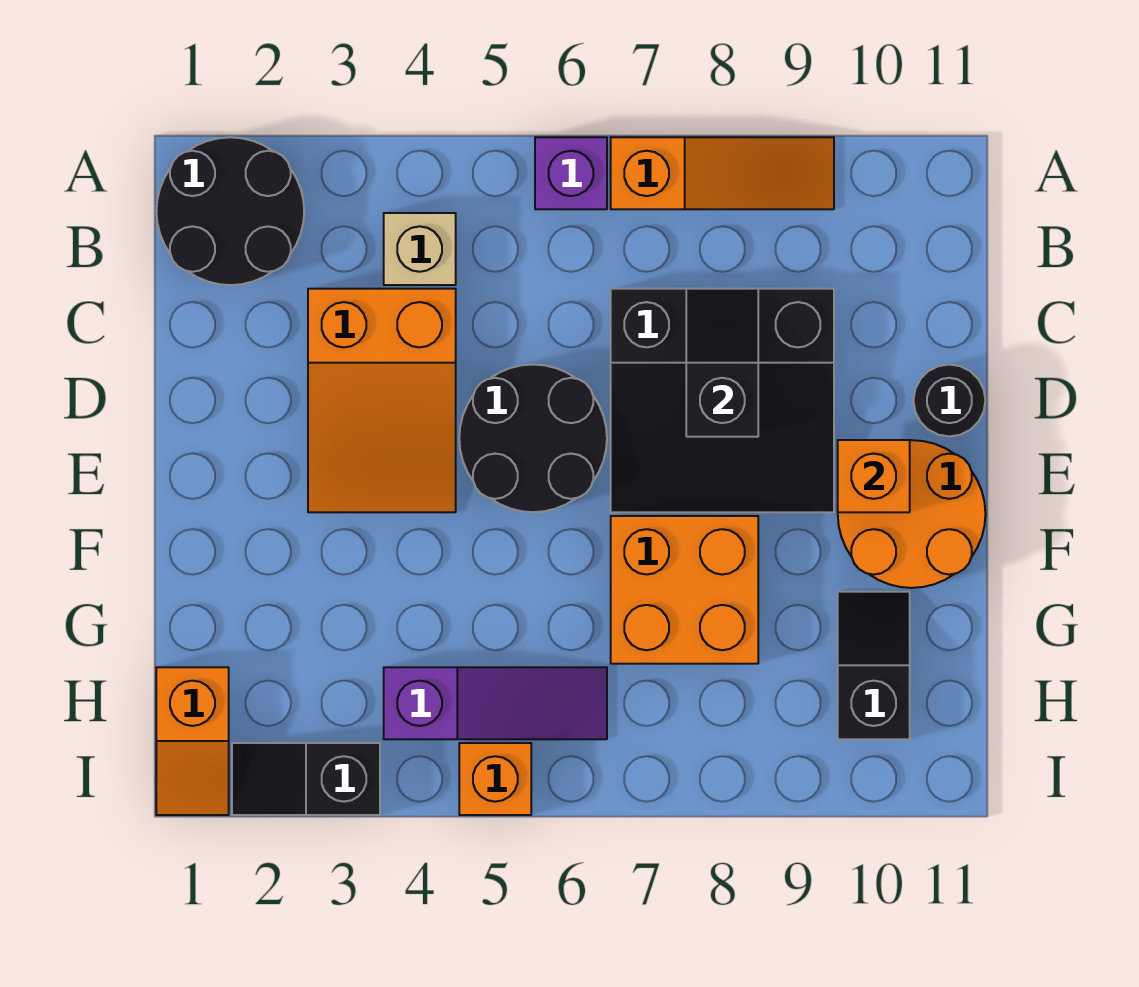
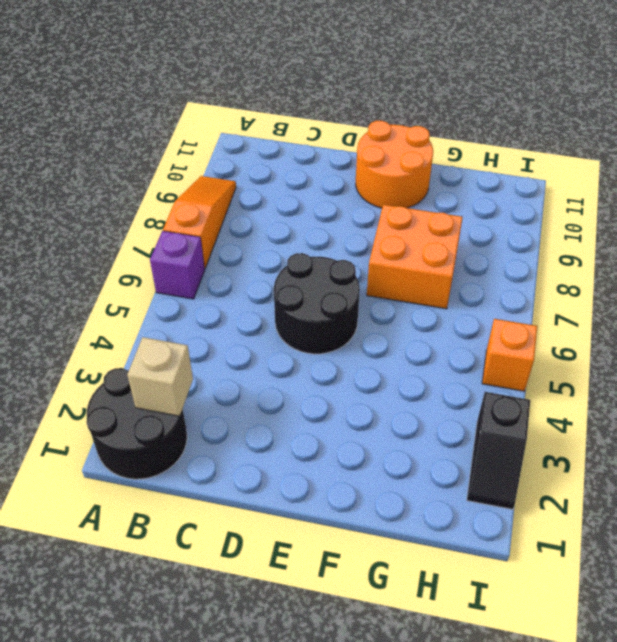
tan 1x1 brick [127,337,193,416] -> tan 1x1 brick moved to [384,213,456,285]
none -> orange 2x3 slope [308,289,456,512]
none -> black 3x3 slope [611,289,834,512]
none -> black 1x1 round brick [913,365,985,436]

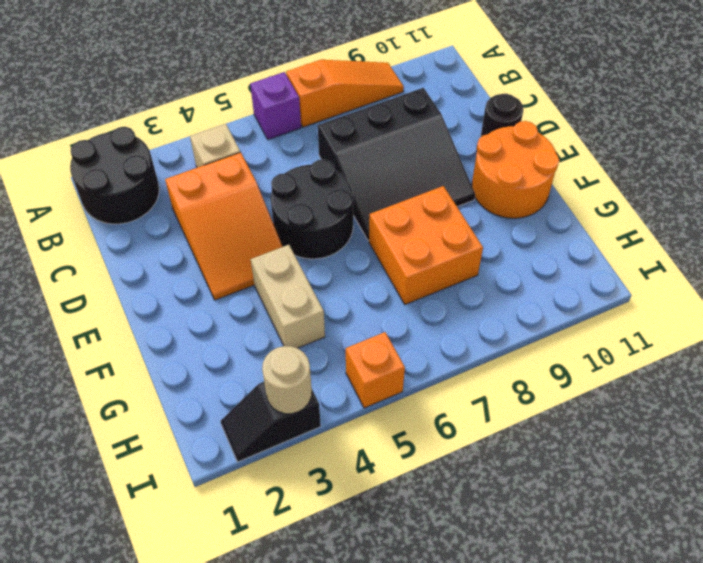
tan 1x2 brick [251,245,325,348] -> none
tan 1x1 round brick [262,346,312,414] -> none
none -> black 1x2 slope [838,592,910,739]
none -> orange 1x2 slope [156,667,229,815]
none -> purple 1x3 slope [384,667,607,739]

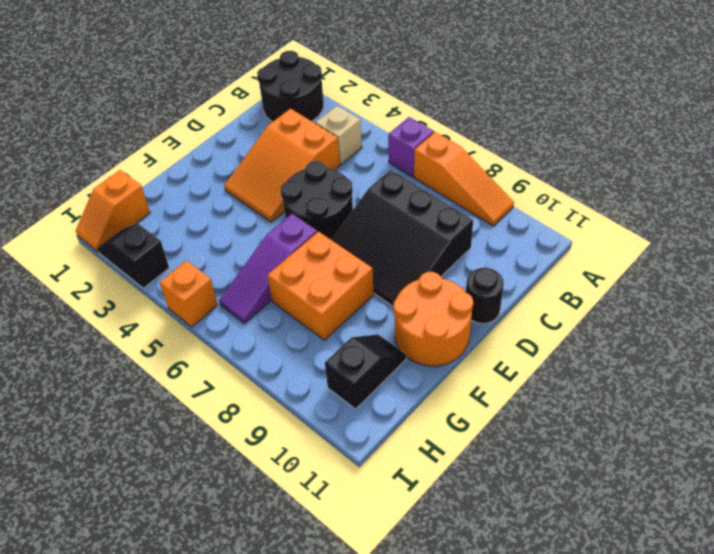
purple 1x3 slope [219,214,317,323] -> purple 1x3 slope turned to [384,667,607,739]
none -> black 1x2 slope [686,289,758,437]
none -> orange 1x1 brick [838,440,910,512]

